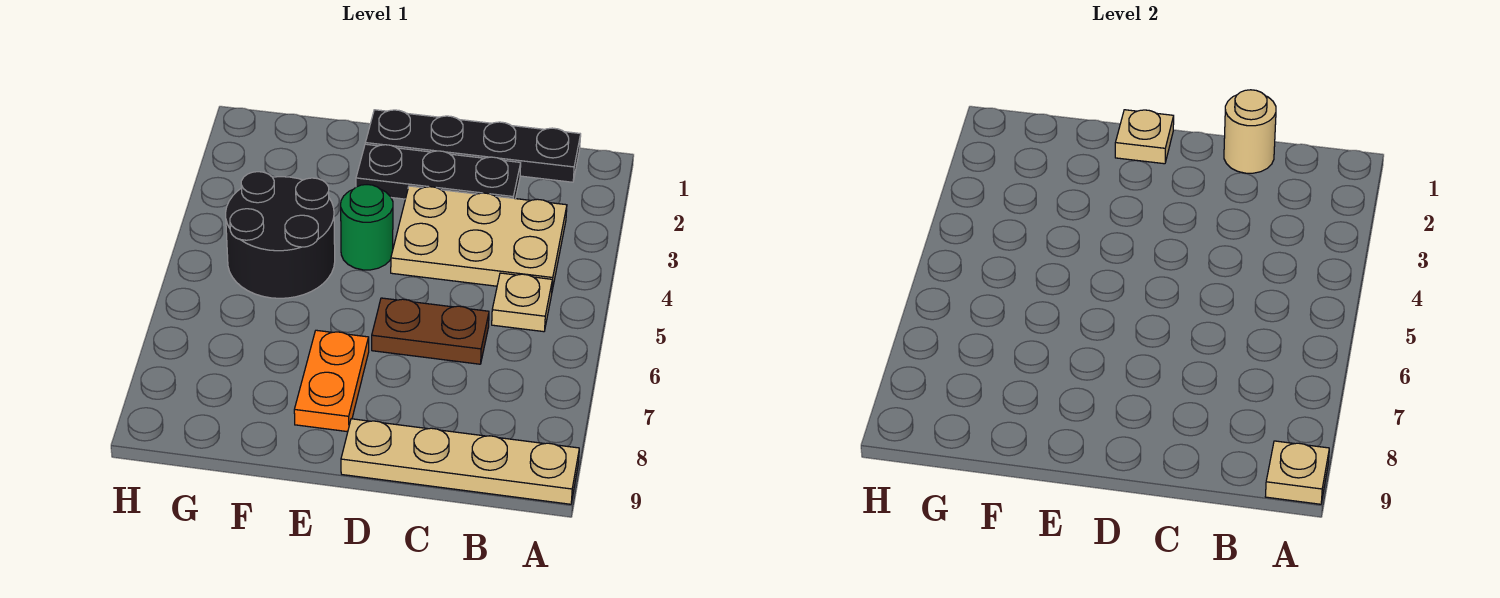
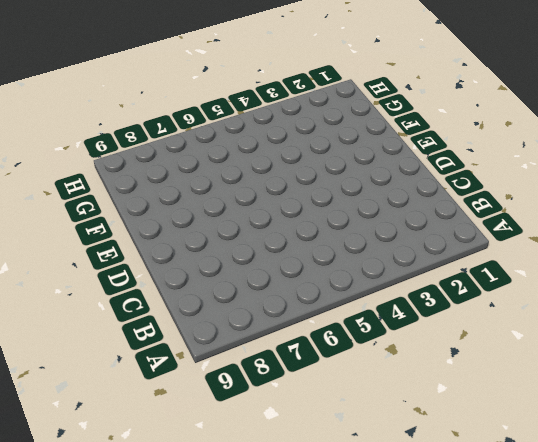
none -> tan 1x4 plate [341,419,579,504]
none -> black 1x4 plate [365,110,581,182]
none -> tan 2x3 plate [391,186,567,290]

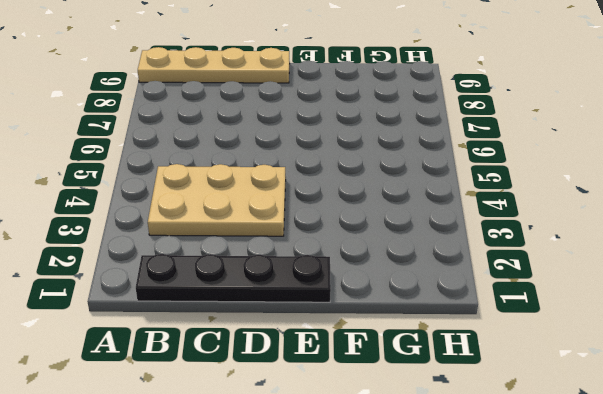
none -> tan 1x1 plate [492,273,552,332]
none -> black 1x3 plate [356,144,521,199]
none -> brown 1x2 plate [372,298,489,364]

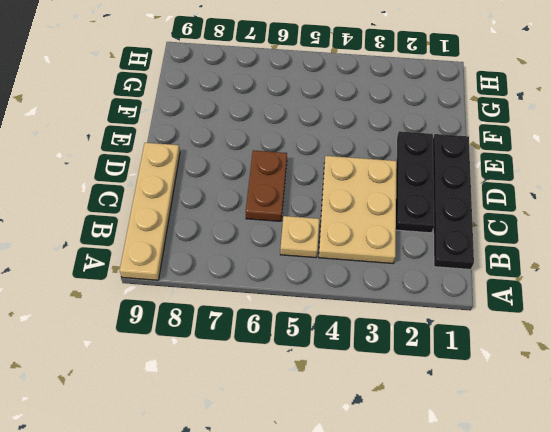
none -> green 1x1 round brick [341,185,393,270]
none -> orange 1x2 plate [294,330,369,432]
none -> black 2x2 round brick [226,172,335,298]

